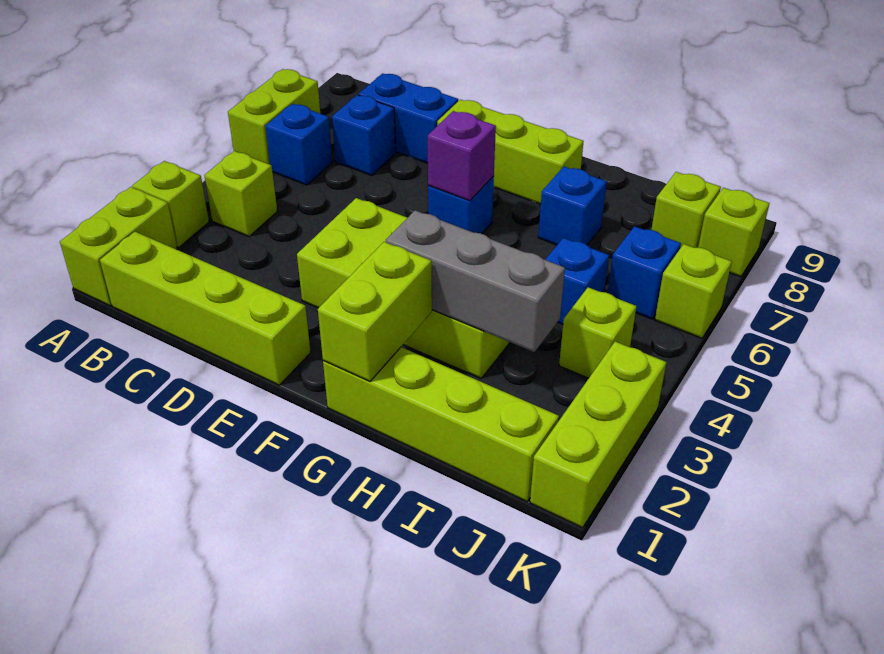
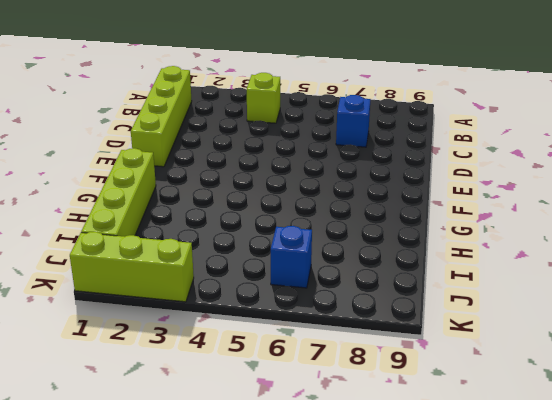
none -> lime 1x2 brick [60,187,177,306]
none -> lime 1x1 brick [132,161,209,248]
none -> lime 1x2 brick [228,69,320,164]

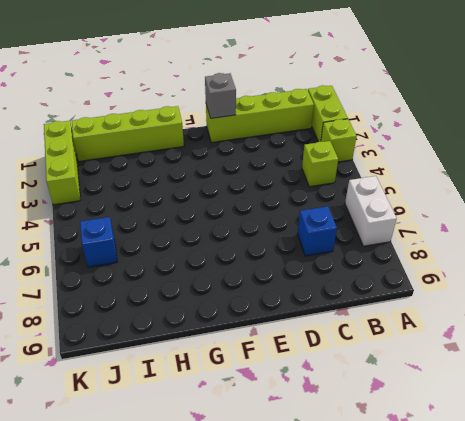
white 1x2 brick [345,176,397,246] -> lime 1x2 brick [228,69,320,164]
grey 1x1 brick [205,73,236,118] -> none
none -> blue 1x1 brick [266,104,332,185]
none -> blue 1x2 brick [358,74,458,163]
none -> lime 2x4 brick [297,198,510,378]

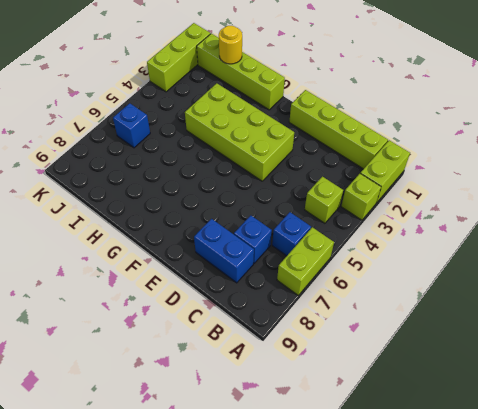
yellow 1x1 round brick [219,26,242,64] -> none
none -> lime 1x3 brick [437,100,584,204]
none -> blue 1x1 brick [428,176,494,234]
none -> blue 1x1 brick [538,167,607,245]

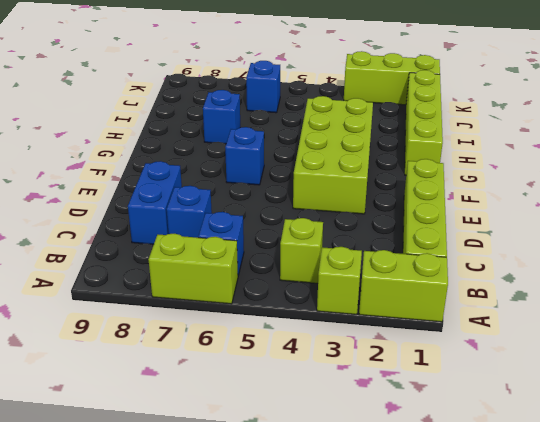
none -> lime 1x3 brick [437,100,584,204]
none -> blue 1x1 brick [545,238,609,324]
none -> lime 1x1 brick [559,287,637,378]

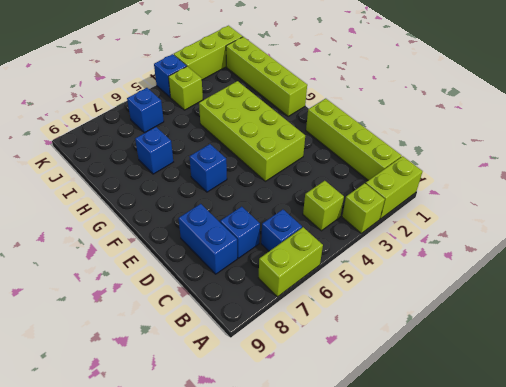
blue 1x1 brick [154,54,187,97] -> blue 1x1 brick moved to [545,238,609,324]
none -> lime 1x3 brick [437,100,584,204]
none -> lime 1x1 brick [651,172,721,248]
none -> lime 1x1 brick [655,244,732,338]

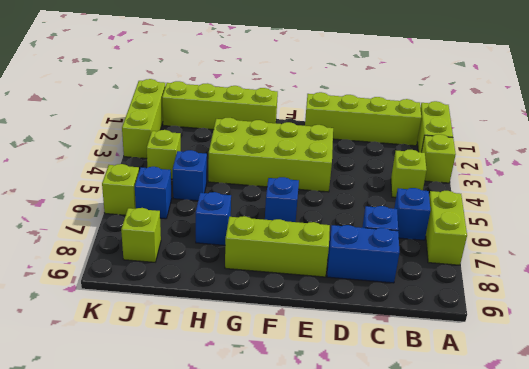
none -> lime 1x1 brick [698,188,769,277]
none -> purple 1x1 brick [428,111,496,201]
none -> lime 1x2 brick [318,242,432,381]

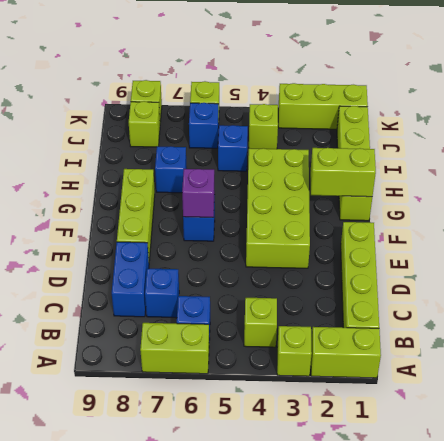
none -> grey 1x3 brick [386,210,565,352]

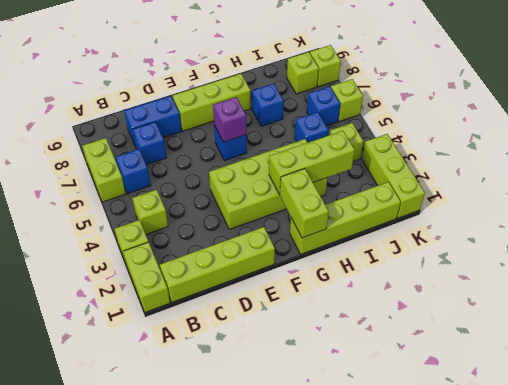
lime 1x3 brick [269,131,355,194] -> grey 1x3 brick [386,210,565,352]

